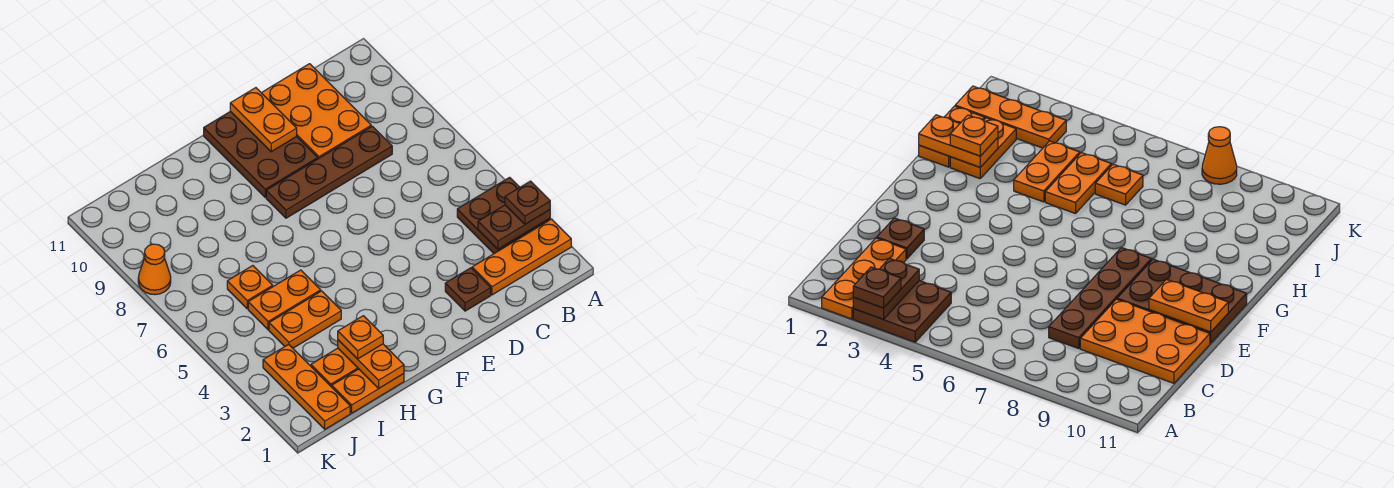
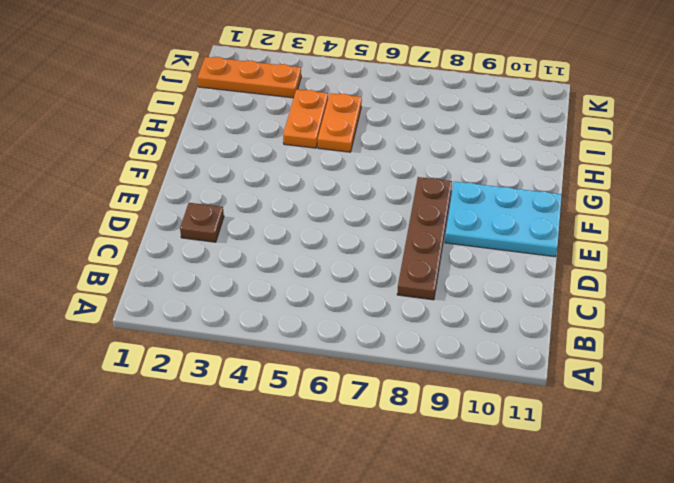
cyan 2x3 plate [445,181,562,257] -> brown 2x3 plate [204,111,318,197]
none -> orange 1x3 plate [472,219,571,295]
none -> brown 2x2 plate [457,177,550,253]
none -> orange 2x3 plate [262,64,371,159]

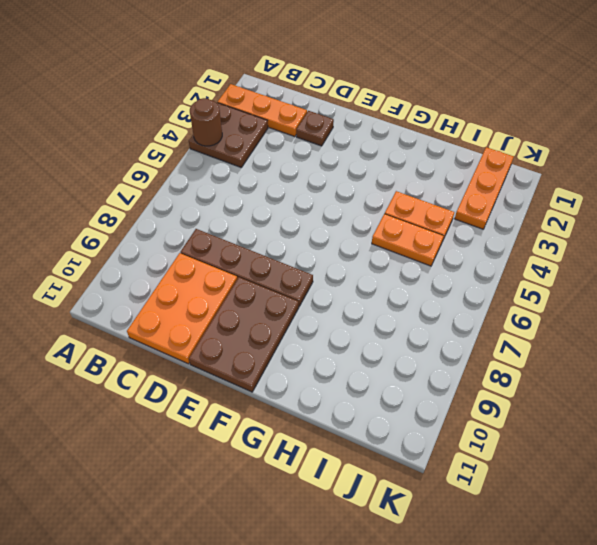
brown 1x1 round brick [190,98,222,146] -> none
none -> orange 1x2 plate [332,369,404,413]
none -> orange 1x2 plate [311,348,358,387]
none -> orange 1x1 plate [227,266,273,309]

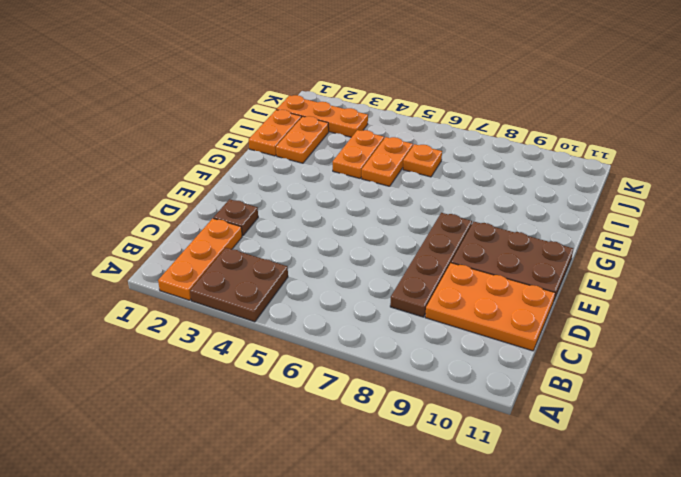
none -> orange 1x1 cone [138,244,171,295]
none -> brown 1x2 plate [478,205,550,249]
none -> orange 1x2 plate [230,88,297,152]

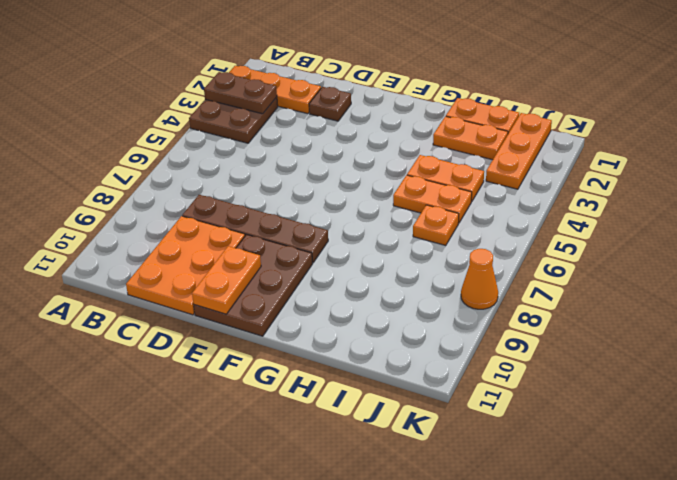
none -> orange 1x2 plate [338,340,404,388]
none -> brown 1x1 plate [505,181,550,224]
none -> orange 1x1 plate [338,316,383,359]

